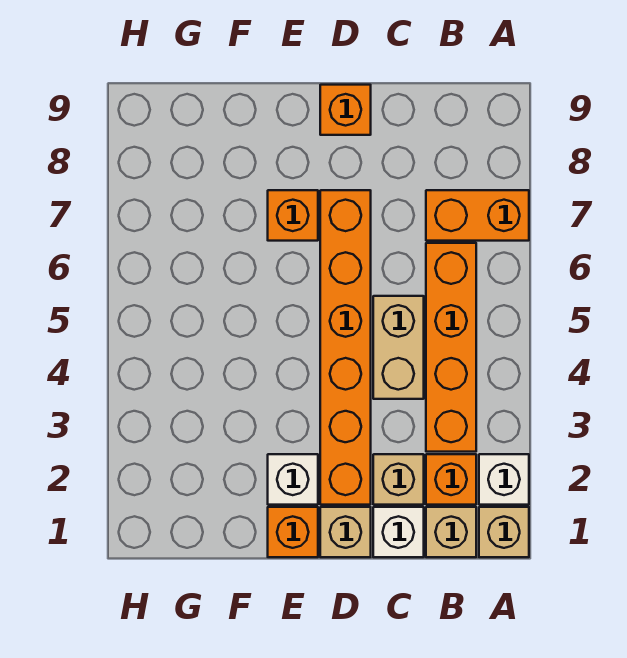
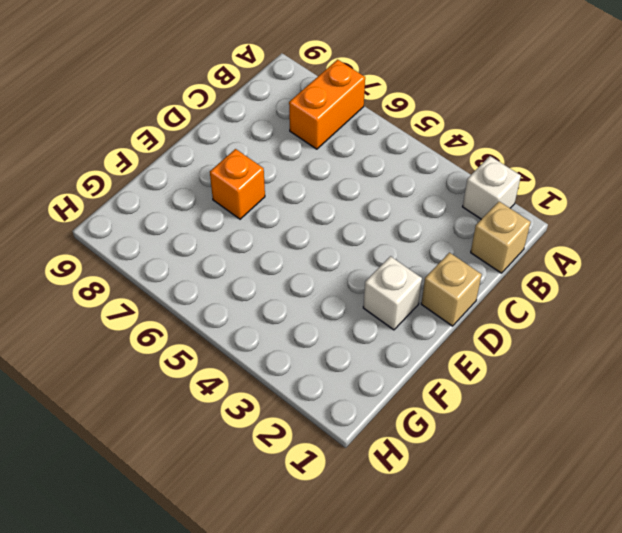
none -> tan 1x1 brick [479,507,529,557]
none -> orange 1x1 brick [426,454,476,505]
none -> orange 1x4 brick [426,243,476,452]

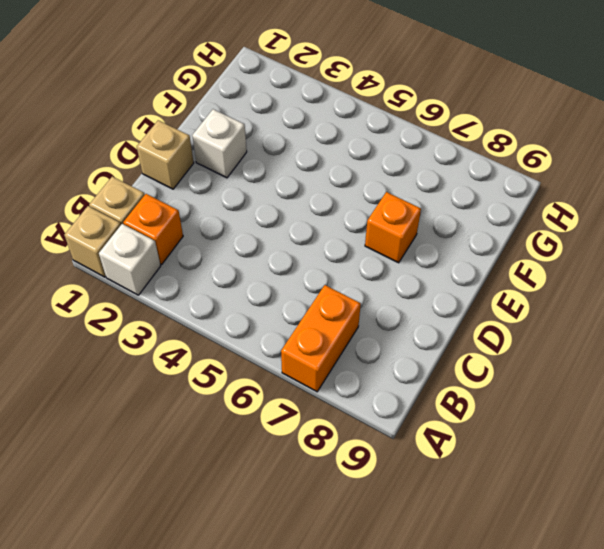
none -> orange 1x4 brick [426,243,476,452]
none -> white 1x1 brick [373,507,424,557]
none -> tan 1x1 brick [373,454,424,505]

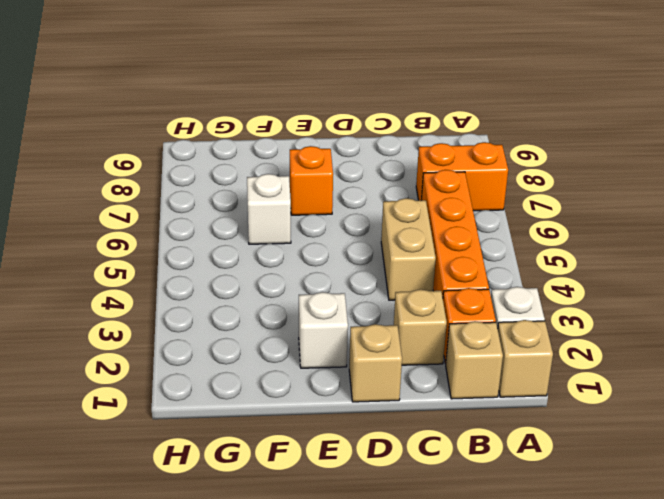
white 1x1 brick [247,174,291,244] -> white 1x1 brick moved to [373,507,424,557]
none -> orange 1x6 brick [320,190,371,505]
none -> orange 1x1 brick [320,85,371,135]
none -> orange 1x1 brick [268,507,318,557]

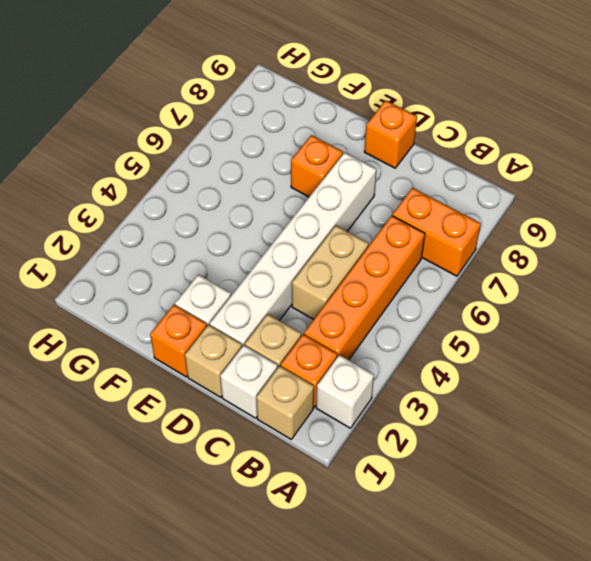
white 1x6 brick [210,152,377,346] -> orange 1x6 brick [320,190,371,505]
none -> tan 1x1 brick [479,507,529,557]

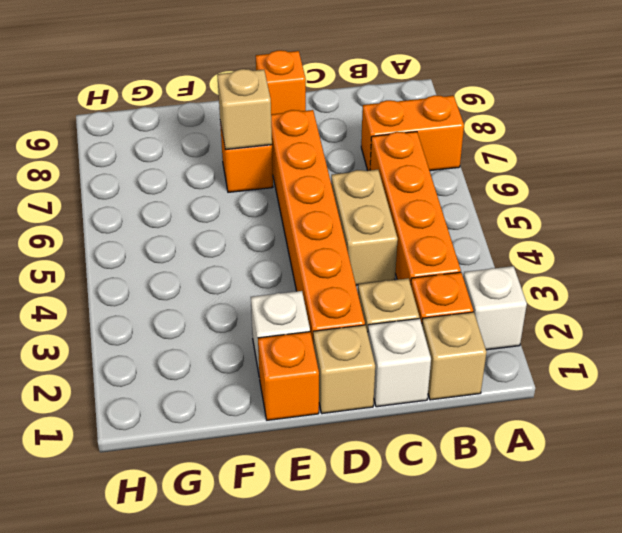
tan 1x1 brick [217,69,272,150] -> tan 1x1 brick moved to [479,507,529,557]

